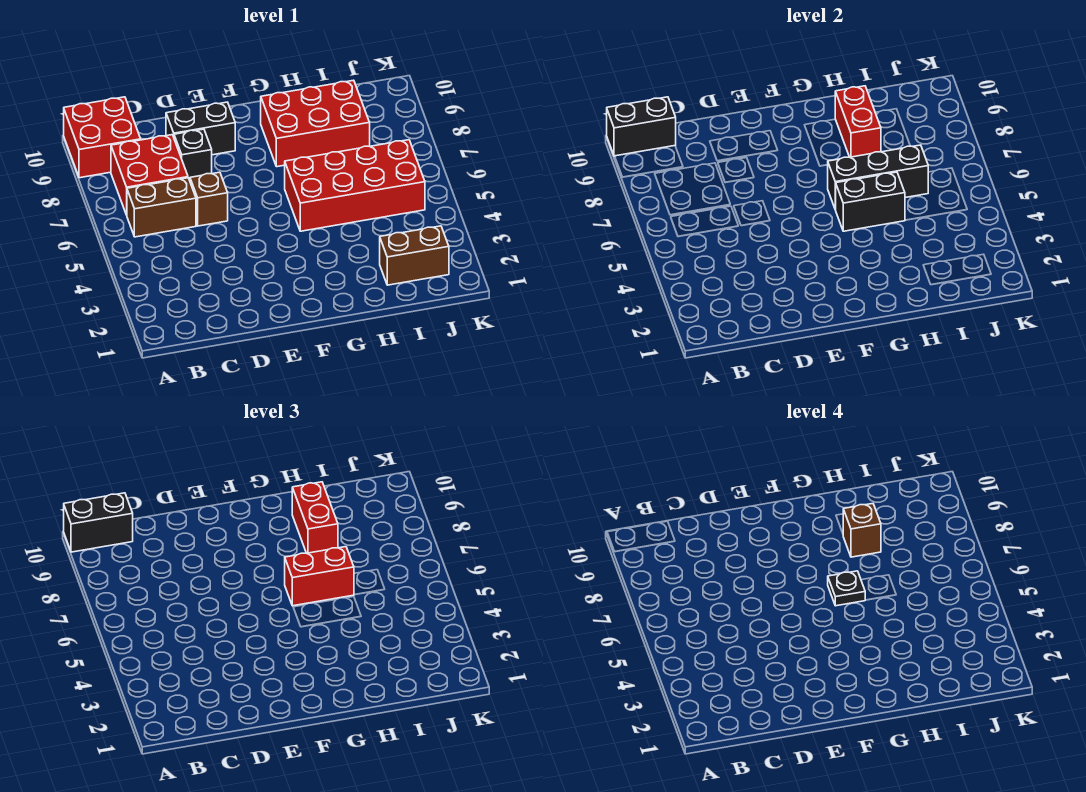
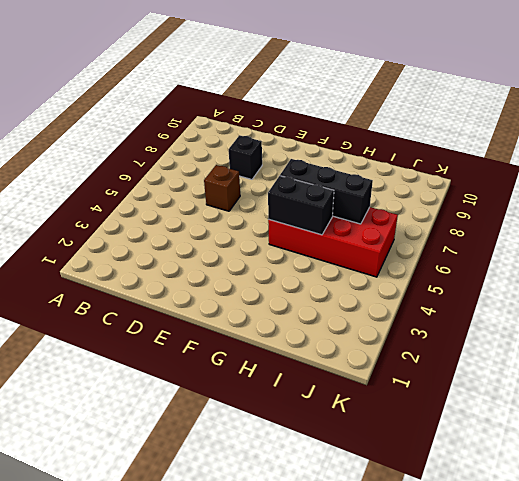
none -> red 2x2 brick [64,97,141,178]
none -> brown 1x2 brick [127,178,196,237]
none -> red 2x2 brick [111,135,188,215]

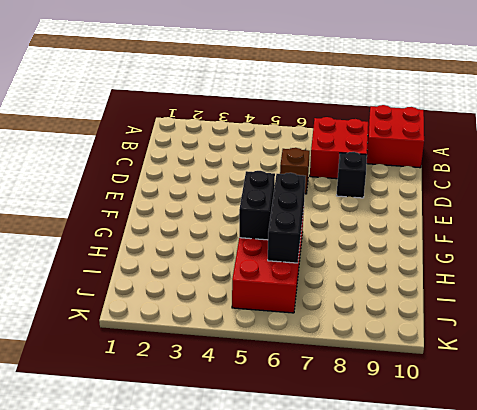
none -> brown 1x2 brick [127,178,196,237]
none -> black 1x2 brick [166,102,235,155]
none -> red 2x3 brick [261,80,370,167]

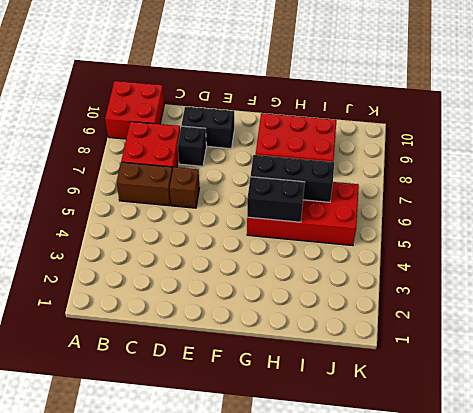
none -> brown 1x2 brick [380,226,449,285]
none -> black 1x2 brick [607,97,676,156]
none -> red 1x2 brick [835,86,881,157]

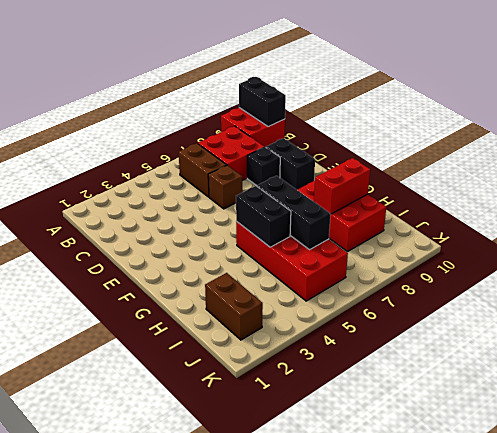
none -> black 1x2 brick [64,493,133,552]
none -> red 1x2 brick [285,547,354,606]
none -> red 1x2 brick [292,482,338,553]

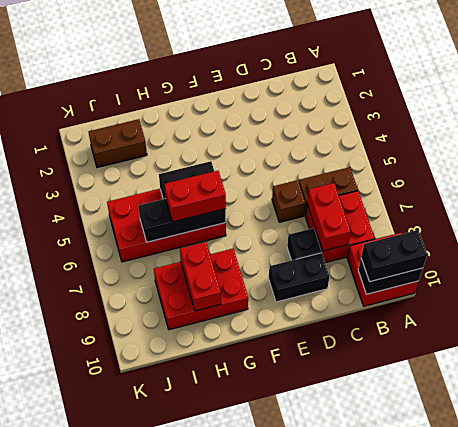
red 1x2 brick [307,183,351,251] -> red 1x2 brick moved to [292,482,338,553]
none -> black 1x1 plate [828,571,865,606]
none -> brown 1x1 brick [843,504,881,557]

